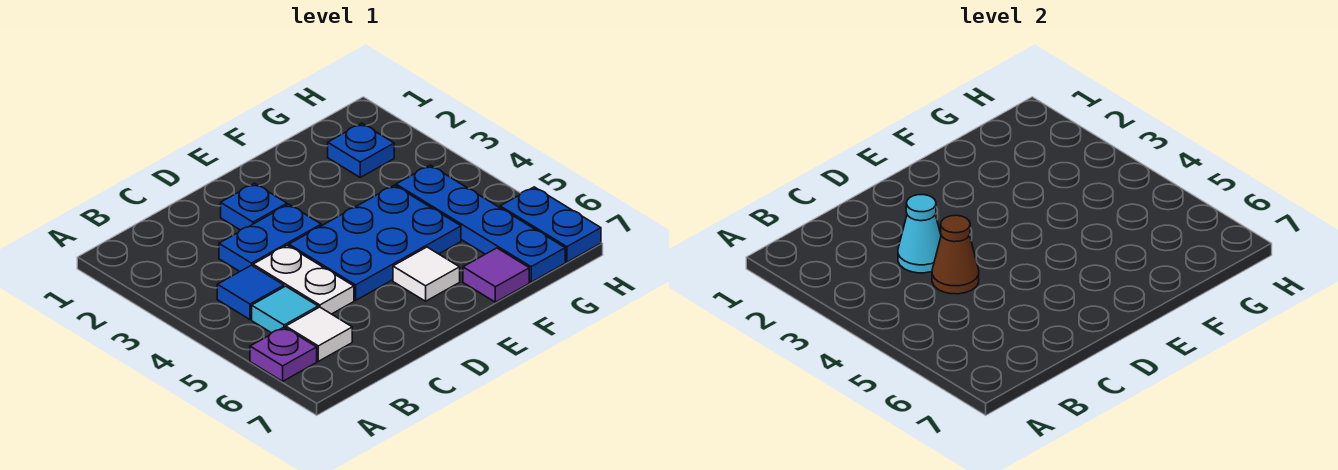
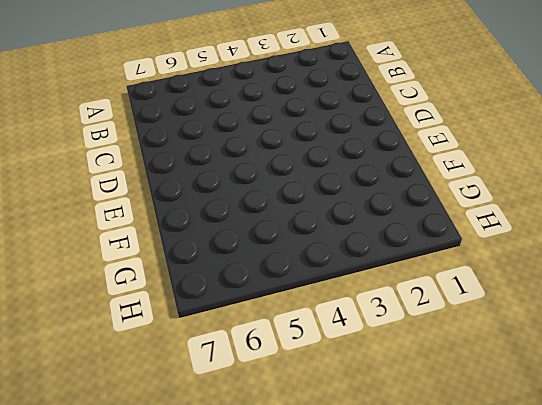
none -> purple 1x1 plate [250,327,317,381]
none -> blue 1x1 tile [217,265,284,319]
none -> cyan 1x1 tile [252,286,318,333]

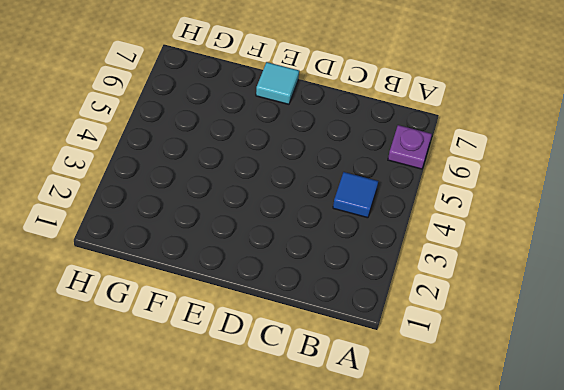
cyan 1x1 tile [256,62,299,104] -> cyan 1x1 tile moved to [252,286,318,333]
none -> white 1x1 tile [286,307,352,361]
none -> blue 1x2 plate [219,204,321,271]
none -> white 1x2 plate [253,245,354,314]

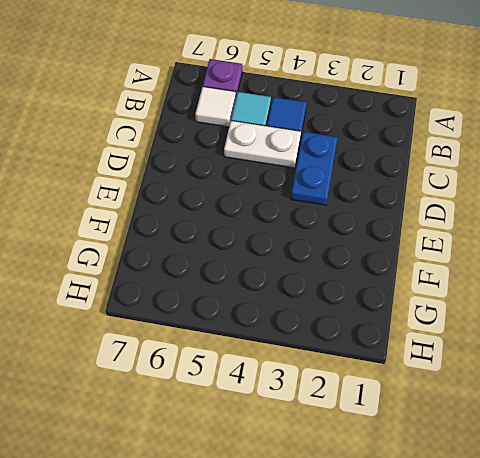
none -> blue 1x1 plate [221,183,287,230]
none -> blue 2x3 plate [289,185,461,300]
none -> white 1x1 tile [393,247,460,301]

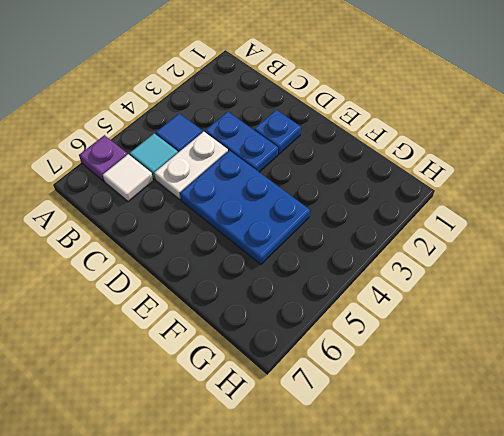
none -> white 1x1 tile [393,247,460,301]
none -> purple 1x1 tile [463,248,529,302]
none -> blue 1x1 plate [328,123,394,177]

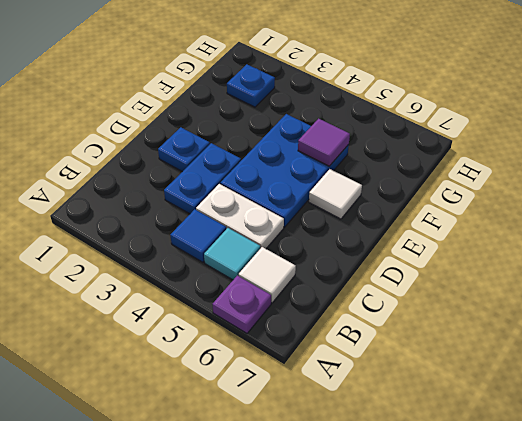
purple 1x1 tile [298,119,350,166] -> purple 1x1 tile moved to [463,248,529,302]
none -> blue 1x4 plate [396,165,565,282]
none -> blue 1x2 plate [500,187,601,262]
none -> cyan 1x1 cone [898,195,941,273]

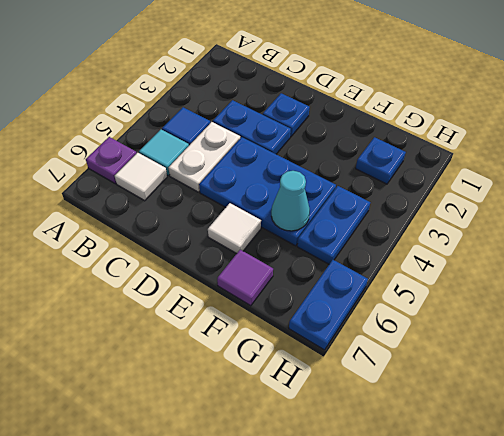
cyan 1x1 cone [271,171,310,231] -> cyan 1x1 cone moved to [898,195,941,273]
blue 1x2 plate [297,186,370,264] -> blue 1x4 plate [396,165,565,282]
none -> brown 1x1 cone [932,215,979,294]

